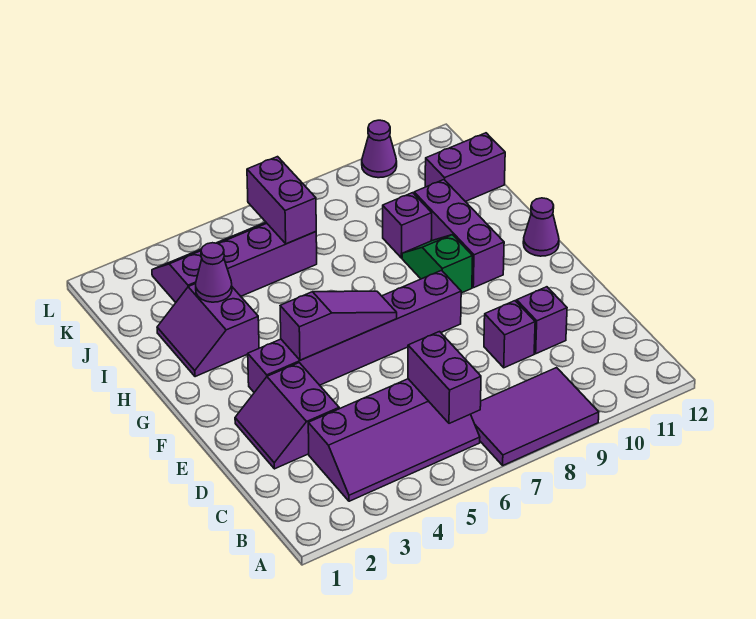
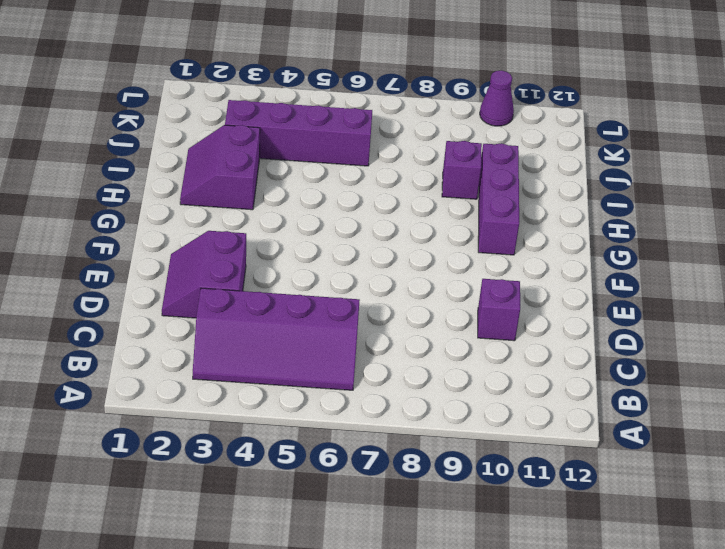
none -> purple 2x3 tile [471,368,599,465]
none -> purple 1x1 brick [484,301,535,368]
none -> purple 1x6 brick [248,270,461,392]

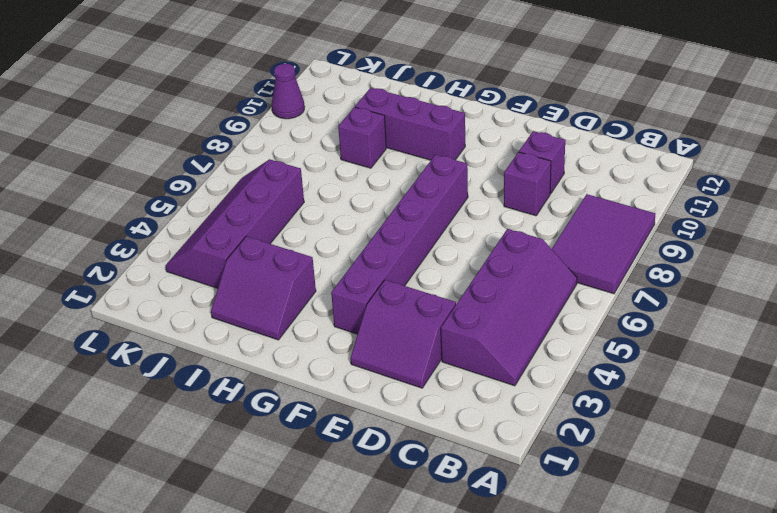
none -> green 1x2 slope [402,235,473,293]
none -> purple 1x1 cone [523,198,559,256]
none -> purple 1x2 brick [425,133,505,202]

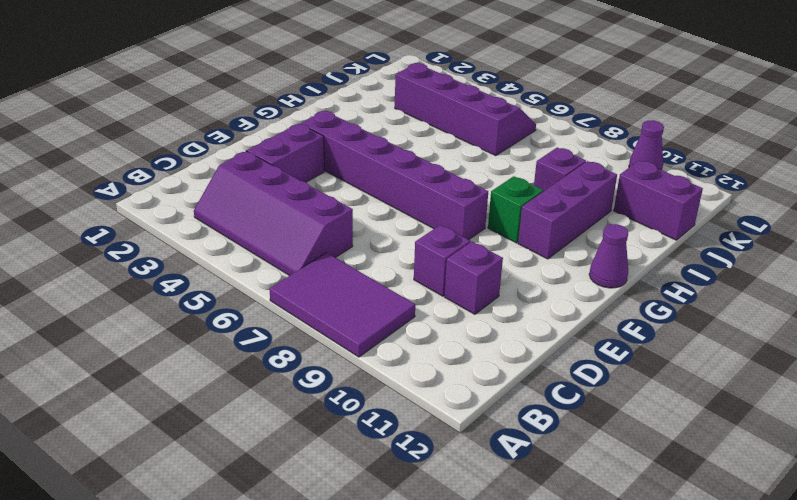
none -> purple 2x2 slope [157,284,259,377]
none -> purple 1x2 brick [408,332,481,423]
none -> purple 1x3 slope [280,291,397,360]

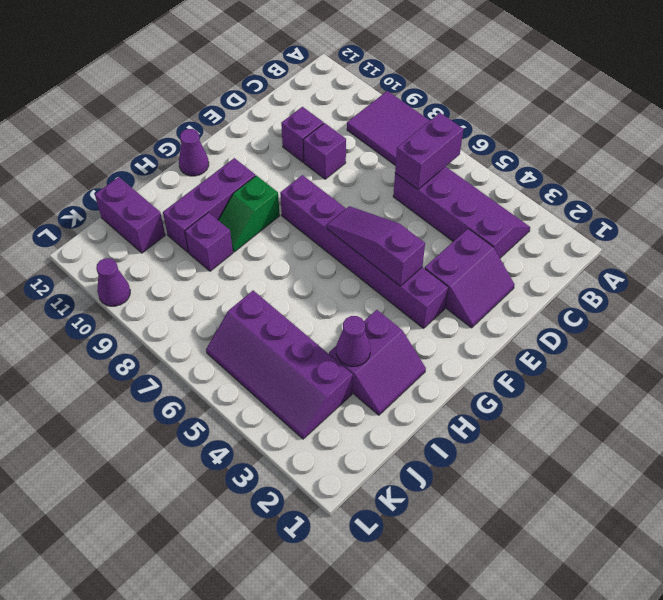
none -> purple 1x2 brick [247,157,316,244]

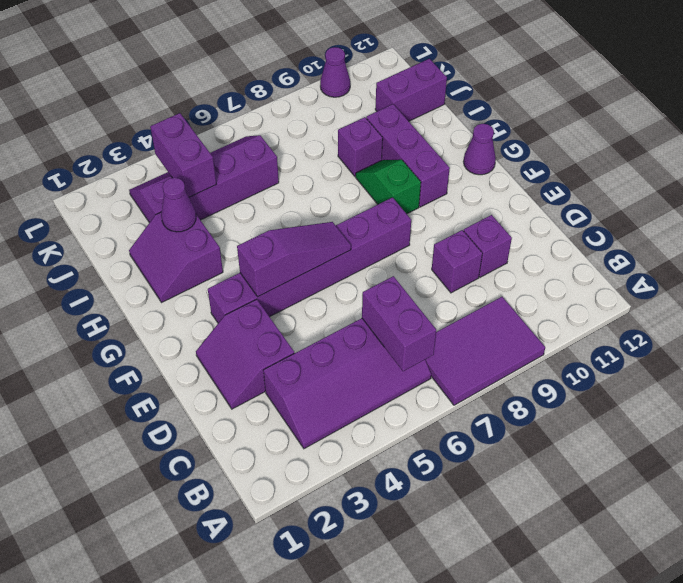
purple 1x2 brick [150,113,216,197] -> purple 1x2 brick moved to [247,157,316,244]

